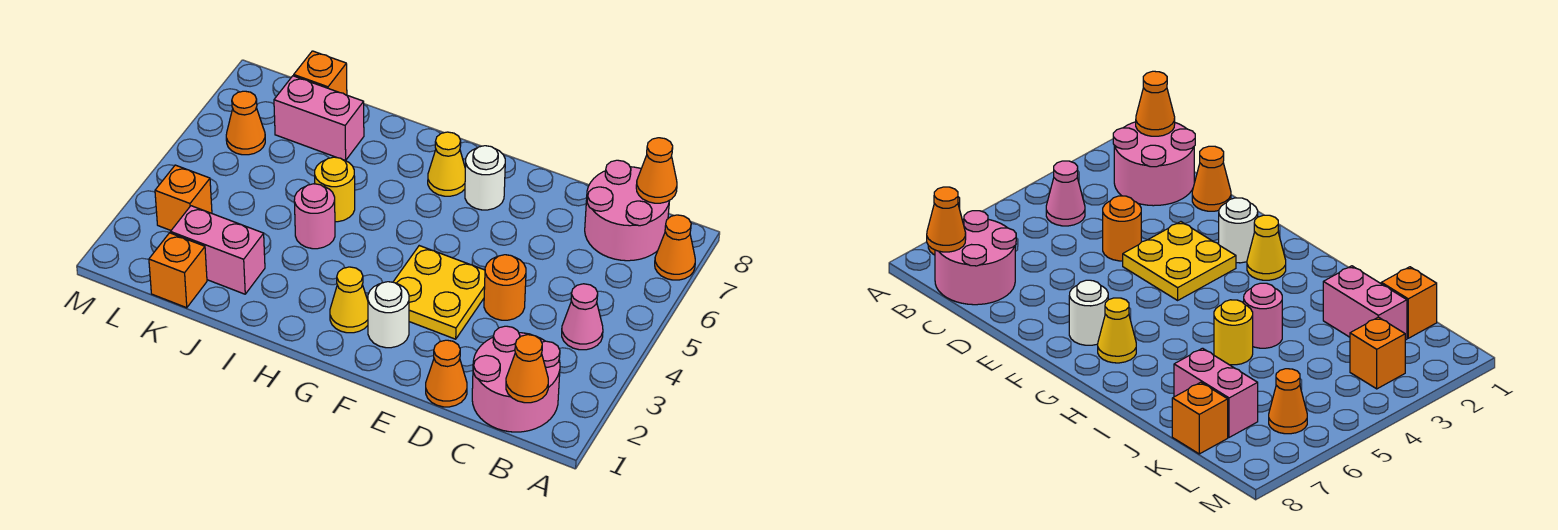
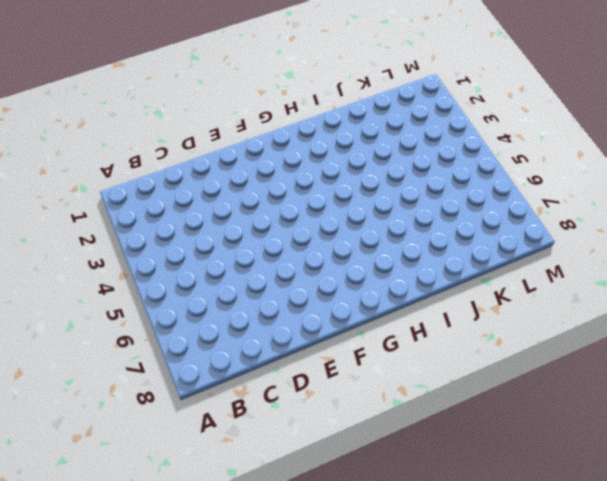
none -> orange 1x1 cone [655,215,695,280]
none -> pink 2x2 round brick [472,326,560,432]
none -> pink 1x1 cone [562,284,603,350]

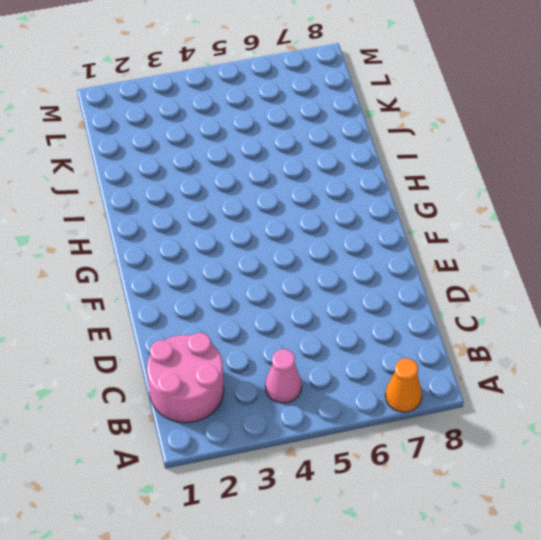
none -> pink 2x2 round brick [585,160,670,261]
none -> orange 1x1 cone [426,340,467,407]
none -> orange 1x1 round brick [484,255,526,320]

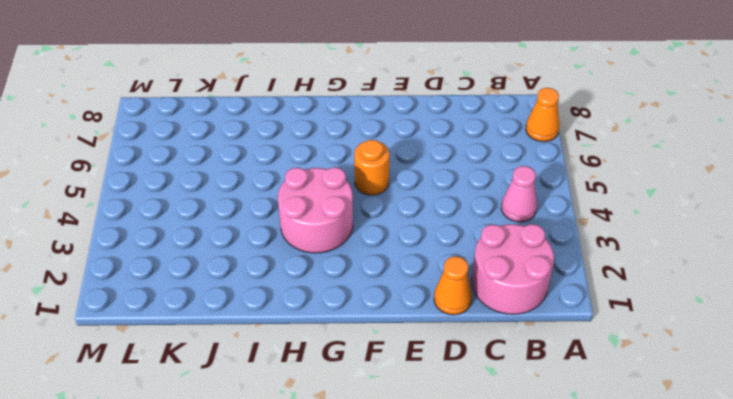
orange 1x1 round brick [354,140,390,195] -> orange 1x1 round brick moved to [484,255,526,320]
pink 2x2 round brick [278,167,353,253] -> pink 2x2 round brick moved to [585,160,670,261]
none -> yellow 2x2 plate [393,246,485,339]
none -> white 1x1 round brick [368,282,409,348]
none -> white 1x1 round brick [465,146,505,210]

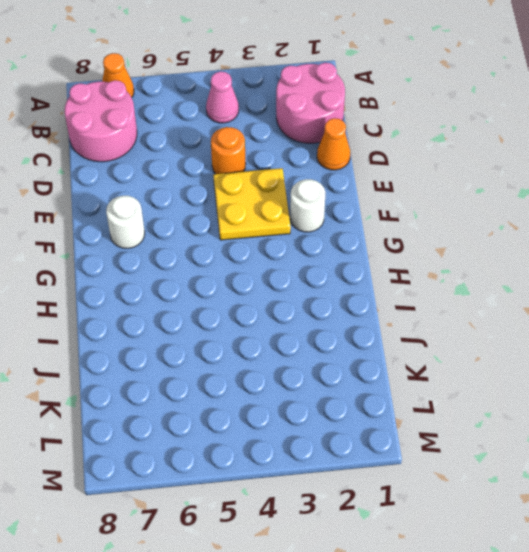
none -> yellow 1x1 cone [330,267,368,333]
none -> yellow 1x1 cone [428,132,465,196]
none -> pink 1x1 round brick [294,184,335,249]

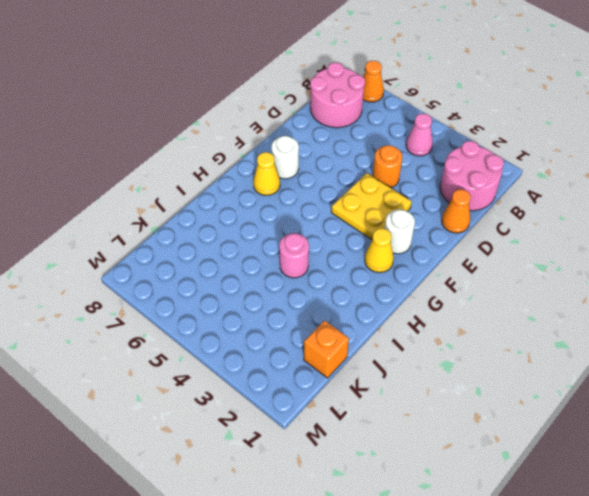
none -> yellow 1x1 round brick [315,157,355,222]
none -> pink 1x2 brick [171,206,265,294]
none -> pink 1x2 brick [274,76,364,161]

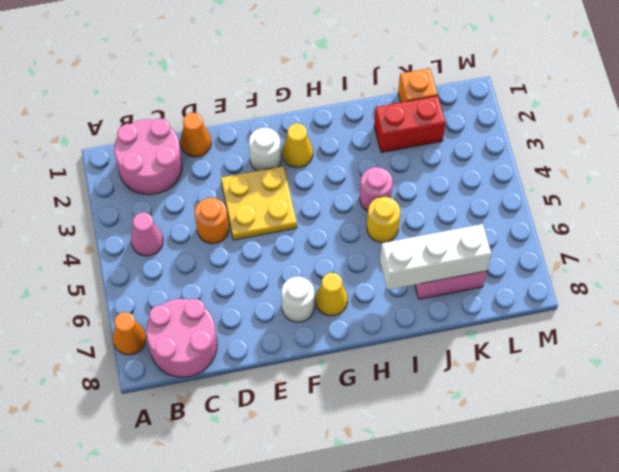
white 1x3 brick [380,224,491,290] -> none
red 1x2 brick [374,96,445,153] -> pink 1x2 brick [171,206,265,294]
none -> orange 1x1 brick [294,51,347,95]
none -> orange 1x1 brick [155,165,212,230]
none -> orange 1x1 cone [226,91,265,155]

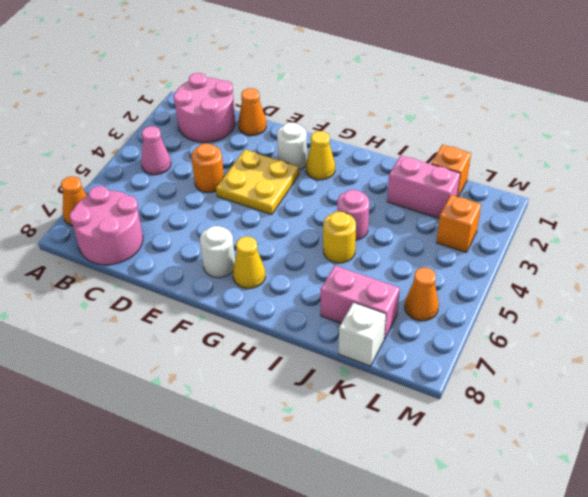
white 1x1 brick [339,302,386,366] -> orange 1x1 brick [294,51,347,95]
none -> orange 1x1 cone [506,335,548,403]
none -> orange 1x1 cone [636,138,677,203]

